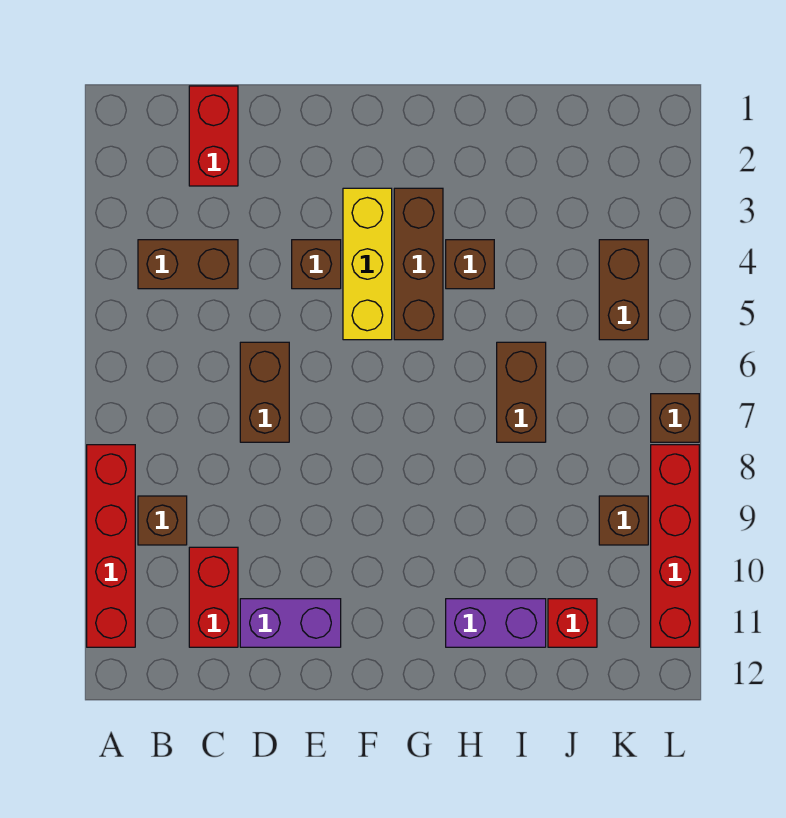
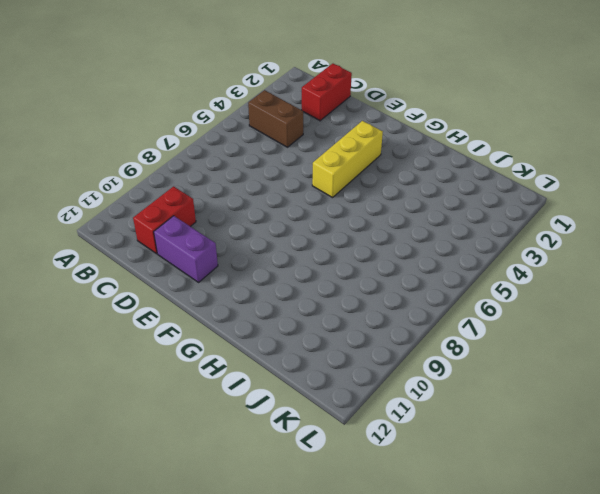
none -> red 1x4 brick [87,445,135,647]
none -> brown 1x1 brick [138,496,187,545]
none -> brown 1x2 brick [240,342,289,442]

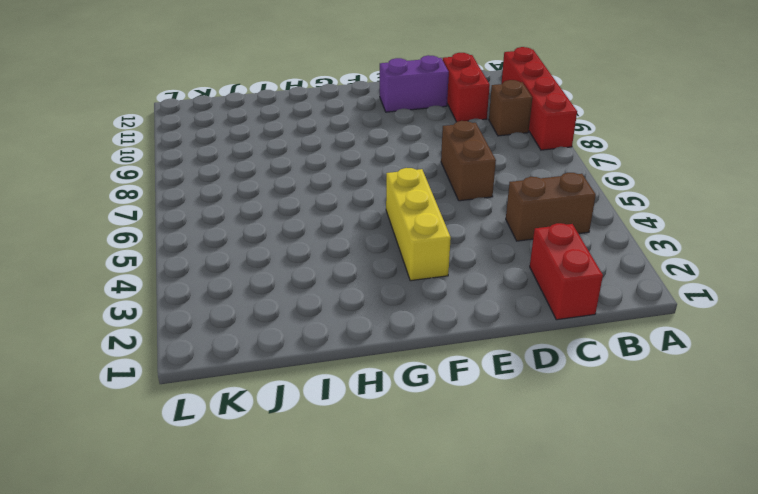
none -> brown 1x1 brick [292,240,341,289]
none -> brown 1x3 brick [394,188,443,340]
none -> brown 1x1 brick [446,240,494,289]

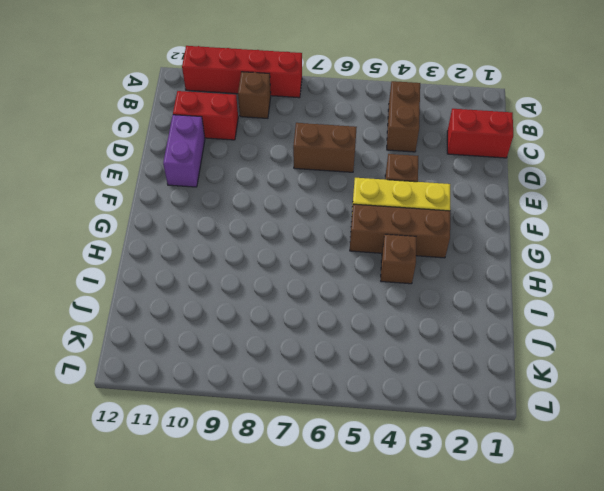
none -> purple 1x2 brick [446,599,546,647]
none -> brown 1x2 brick [497,342,546,442]
none -> red 1x1 brick [548,599,597,647]

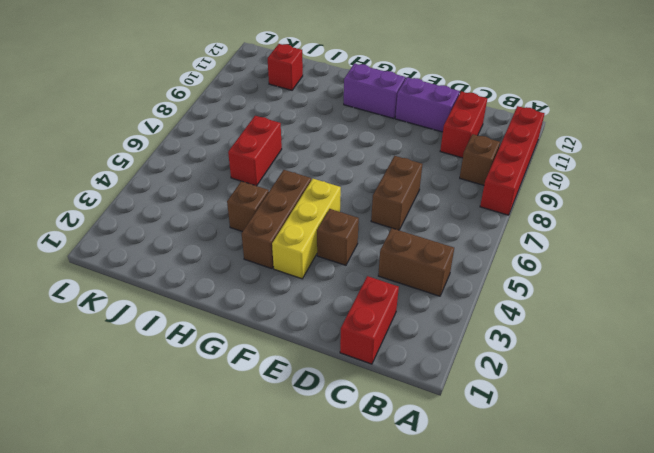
purple 1x2 brick [344,63,405,119] -> purple 1x2 brick moved to [446,599,546,647]
red 1x2 brick [228,116,282,186] -> brown 1x2 brick [497,342,546,442]
none -> brown 1x2 brick [599,240,648,340]
none -> brown 1x1 brick [599,496,648,545]
none -> brown 1x1 brick [651,394,699,442]

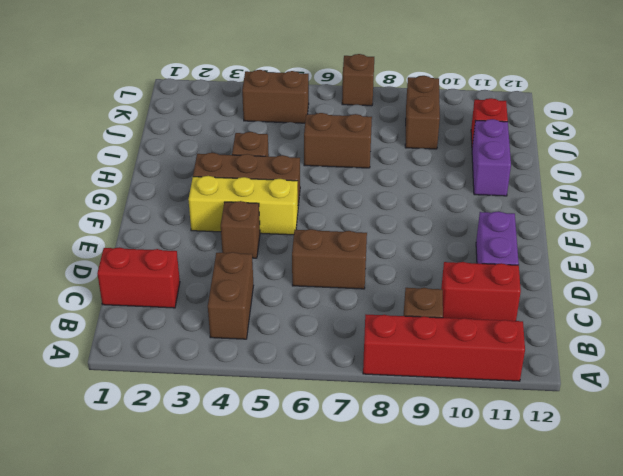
brown 1x2 brick [405,76,440,149] -> brown 1x1 brick [599,496,648,545]
none -> red 1x4 brick [651,445,699,647]

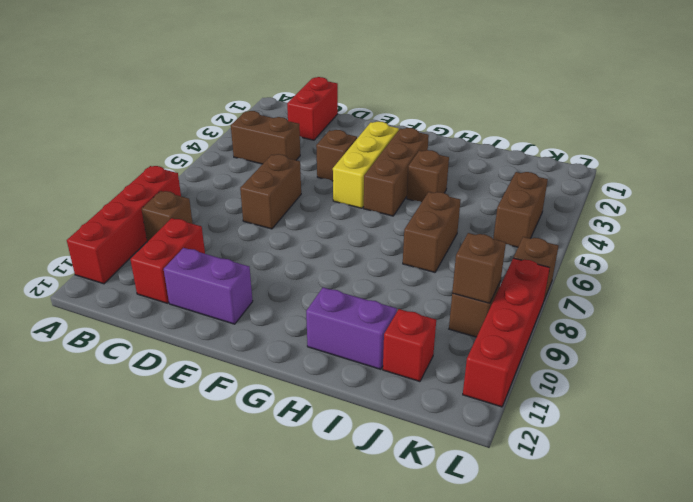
brown 1x1 brick [452,233,506,303] -> none

